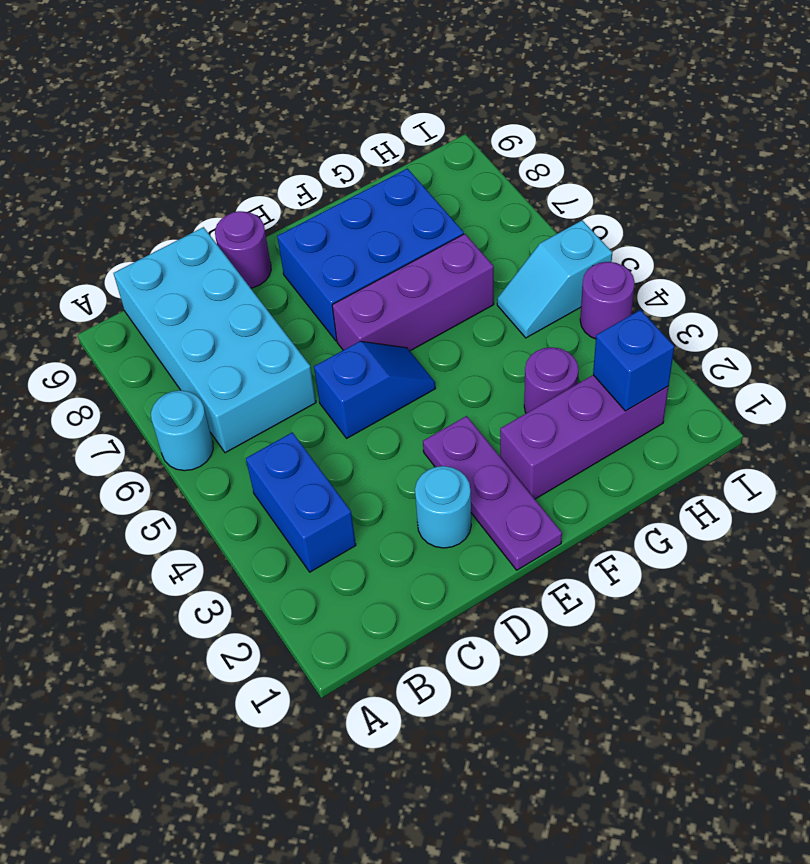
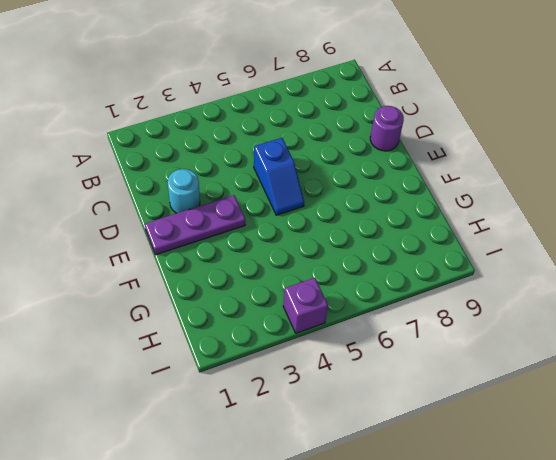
purple 1x1 brick [283,278,328,333] -> purple 1x1 round brick [580,262,635,339]
none -> cyan 1x1 round brick [151,390,213,471]
none -> blue 1x2 brick [246,432,356,572]
none -> cyan 2x4 brick [114,227,316,453]

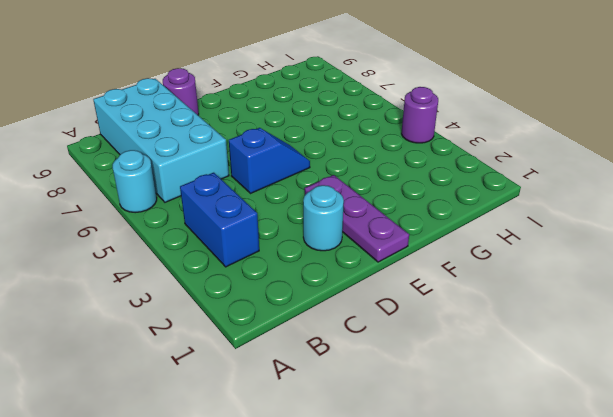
none -> purple 1x3 brick [332,234,494,351]
none -> blue 2x3 brick [277,169,464,341]
none -> purple 1x3 brick [500,375,669,499]

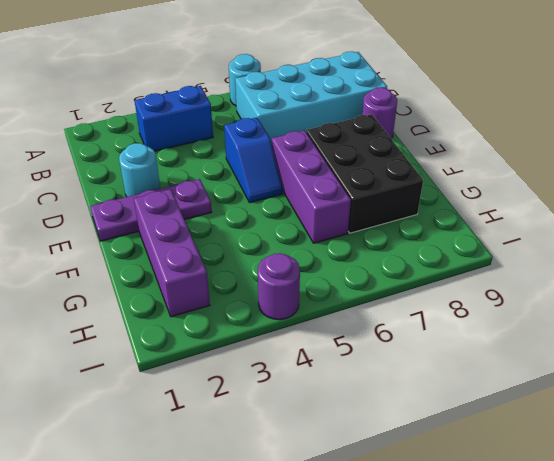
black 2x3 brick [306,114,423,233] -> blue 2x3 brick [277,169,464,341]
none -> purple 1x1 round brick [524,347,578,413]
none -> cyan 1x2 slope [497,220,612,338]
none -> blue 1x1 brick [593,310,674,411]

